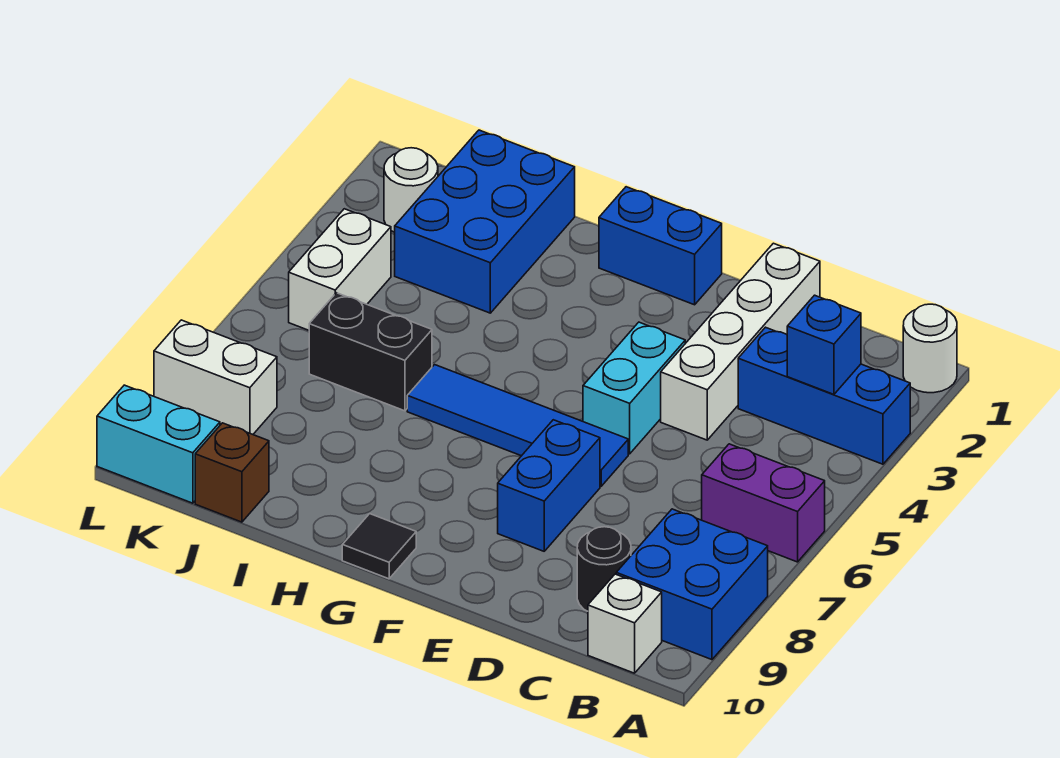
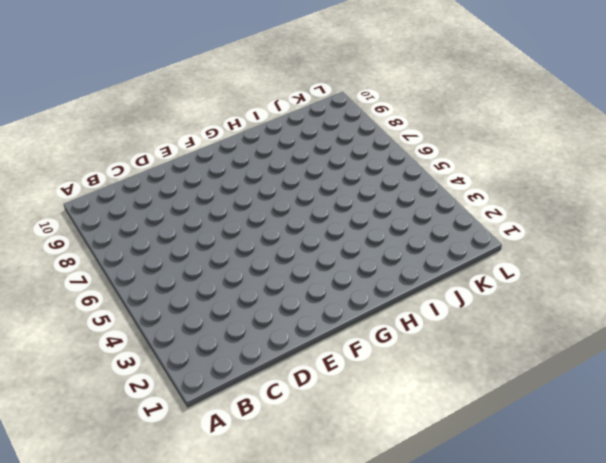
none -> white 1x1 round brick [903,304,957,393]
none -> blue 1x3 brick [738,327,910,464]
none -> purple 1x2 brick [702,444,825,562]

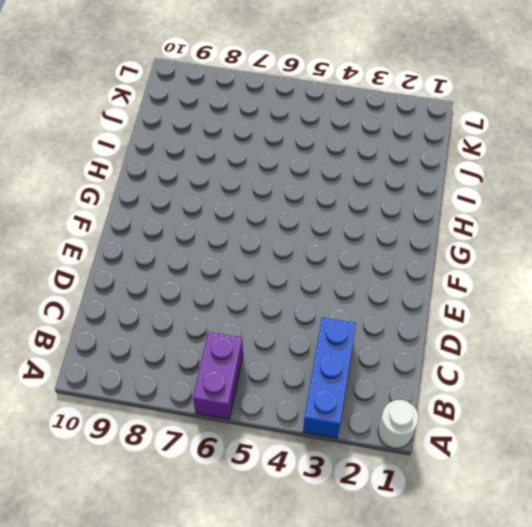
none -> blue 2x2 brick [616,509,768,660]
none -> white 1x1 brick [588,574,662,673]
none -> black 1x1 round brick [577,527,631,611]

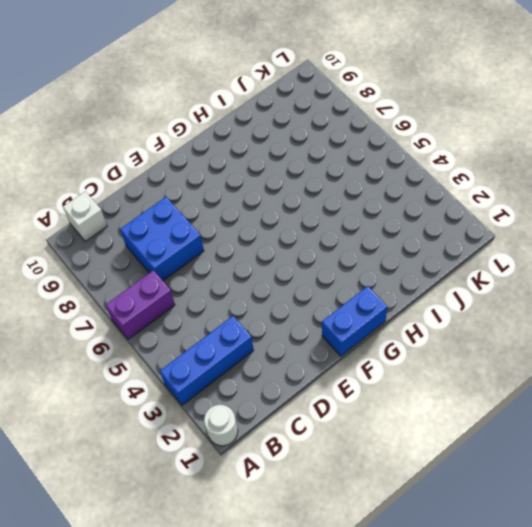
blue 2x2 brick [120,197,204,281] -> blue 2x2 brick moved to [616,509,768,660]
none -> black 1x1 round brick [577,527,631,611]
none -> white 1x4 brick [661,243,820,440]
none -> cyan 1x2 brick [583,322,685,454]

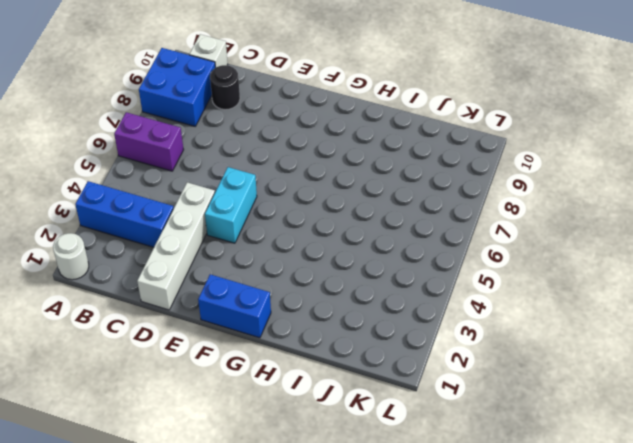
none -> blue 1x4 tile [407,365,628,486]
none -> blue 1x2 brick [498,420,600,551]
none -> black 1x1 tile [342,514,416,579]

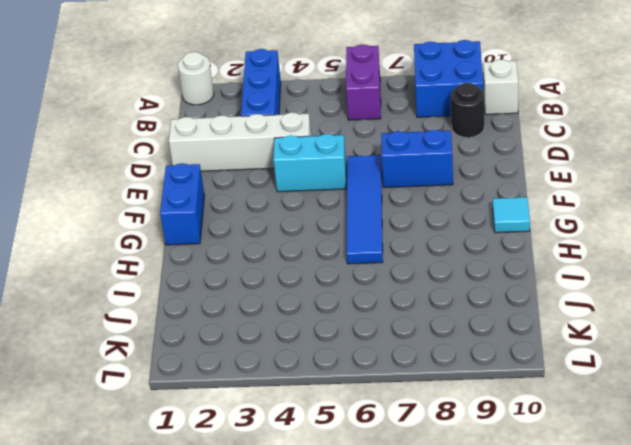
cyan 1x1 tile [493,197,530,233] -> black 1x1 tile [342,514,416,579]
none -> blue 2x3 brick [395,130,575,313]
none -> black 1x2 brick [309,293,432,411]
none -> brown 1x1 brick [195,423,269,522]

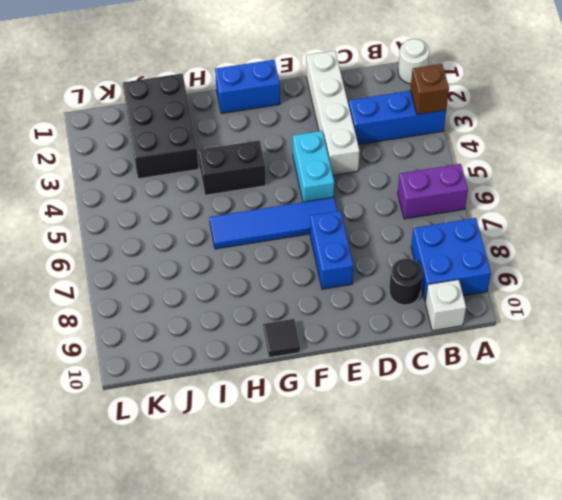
brown 1x1 brick [410,64,449,115] -> brown 1x1 brick moved to [195,423,269,522]
black 1x2 brick [198,140,266,195] -> black 1x2 brick moved to [309,293,432,411]
black 2x3 brick [123,74,198,179] -> blue 2x3 brick [395,130,575,313]
none -> white 1x1 round brick [384,148,438,232]
none -> white 1x2 brick [289,209,391,330]
none -> white 1x2 brick [154,320,277,434]

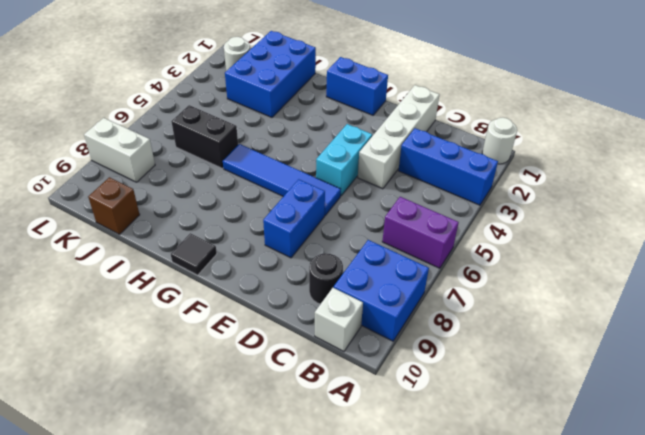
none -> white 1x2 brick [289,209,391,330]
none -> cyan 1x2 brick [97,385,220,503]
none -> blue 1x1 brick [787,295,861,394]

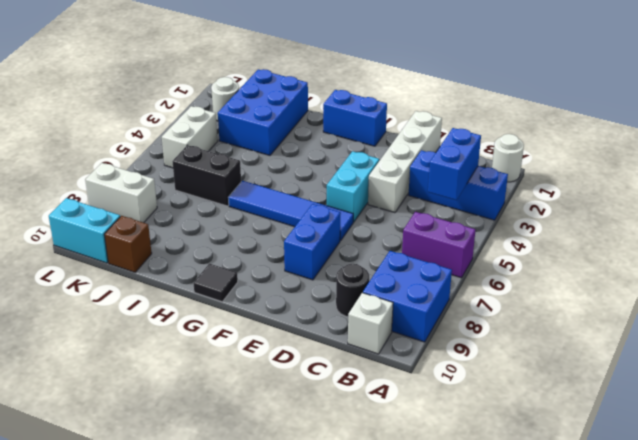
blue 1x2 brick [428,128,481,200] -> blue 1x1 brick [787,295,861,394]

